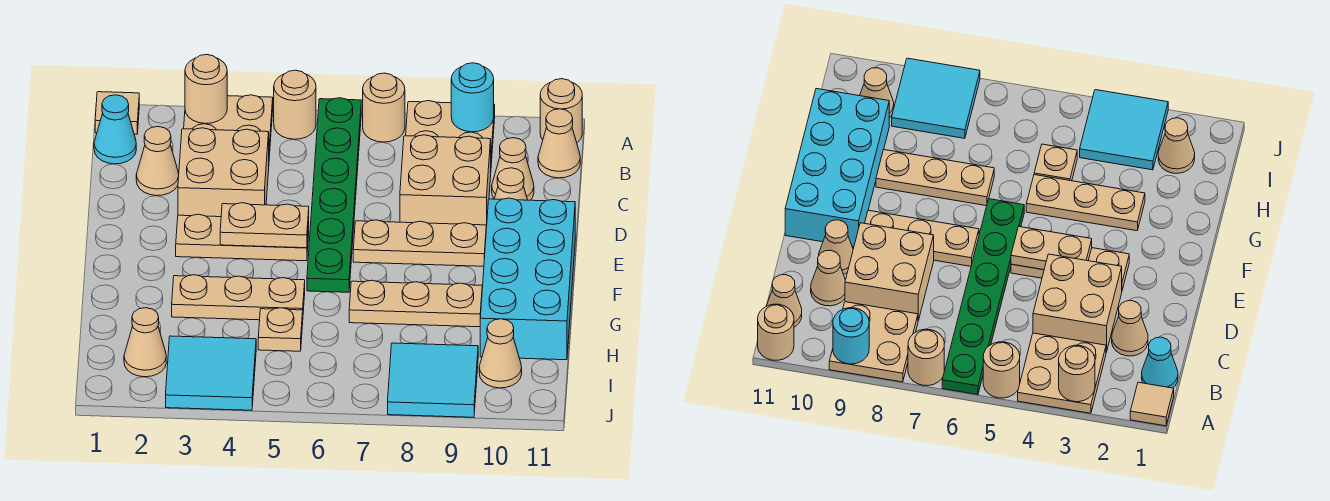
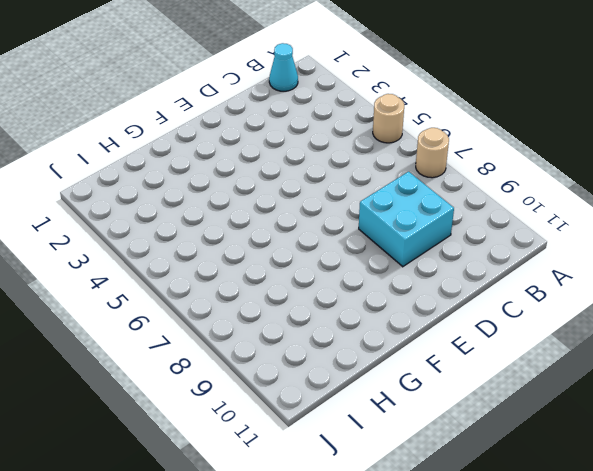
cyan 2x2 brick [359,172,454,267] -> tan 2x2 brick [400,135,491,229]
none -> tan 1x1 tile [95,92,139,134]
none -> tan 2x2 plate [184,95,273,156]
none -> green 1x6 plate [307,98,361,292]

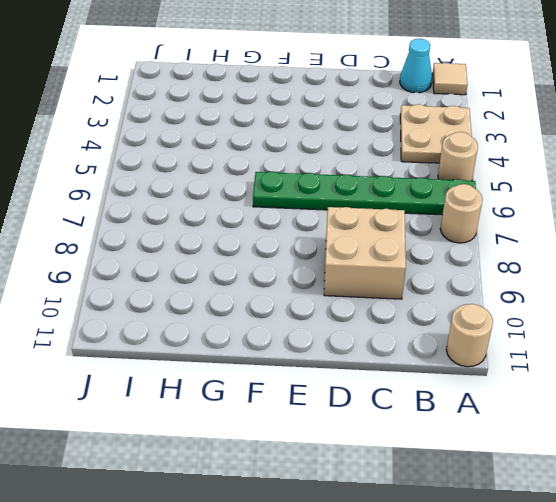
none -> tan 2x2 plate [406,101,495,163]
none -> tan 1x1 cone [538,109,580,178]
none -> tan 1x1 cone [136,127,179,196]

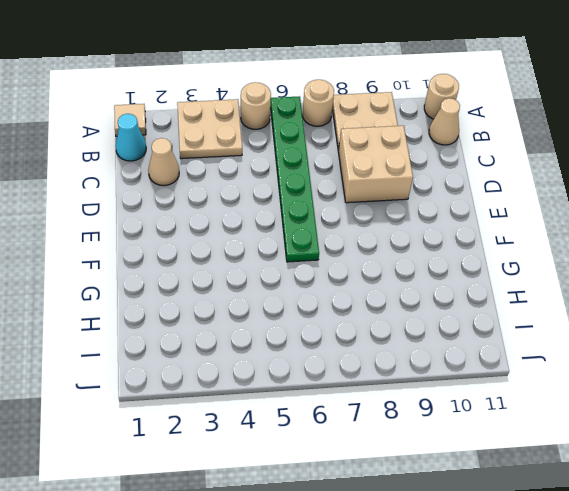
none -> tan 2x2 brick [178,128,269,217]
none -> tan 1x1 cone [492,138,534,200]
none -> tan 1x1 cone [494,168,527,200]

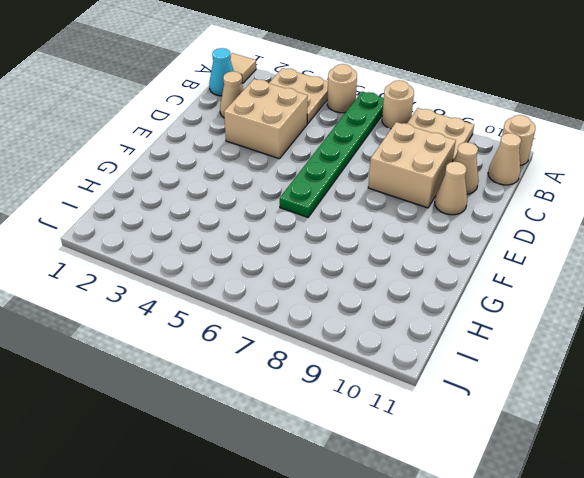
none -> tan 1x3 plate [176,214,309,261]
none -> tan 1x3 plate [353,220,486,266]
none -> cyan 2x4 brick [480,198,575,360]

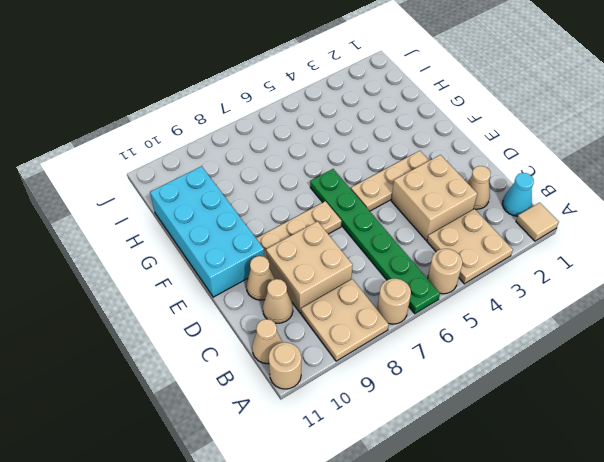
none -> tan 1x3 plate [172,275,305,320]
none -> tan 1x3 plate [349,280,482,327]
none -> tan 1x1 plate [258,308,303,351]

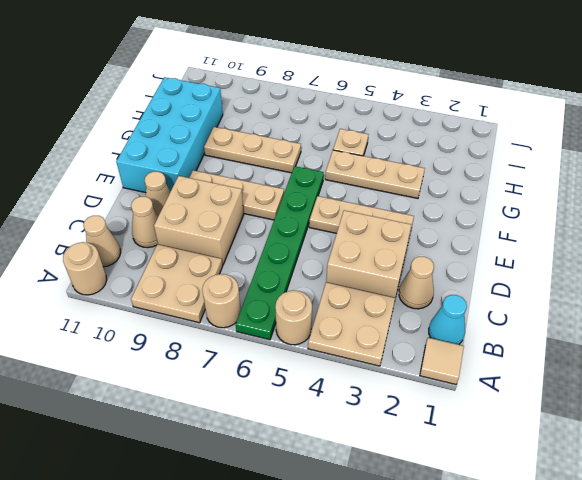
none -> tan 1x1 cone [124,308,166,377]
none -> cyan 2x2 tile [166,336,256,410]
none -> cyan 2x2 tile [388,343,478,417]

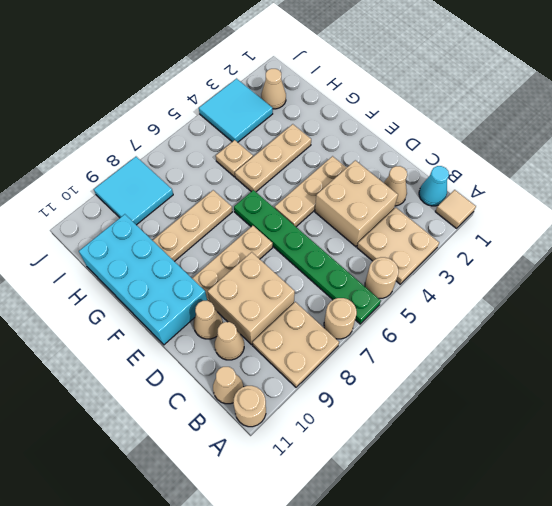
none -> tan 1x1 cone [479,319,522,388]
none -> tan 1x1 round brick [185,55,227,124]
none -> cyan 1x1 round brick [451,63,494,132]

